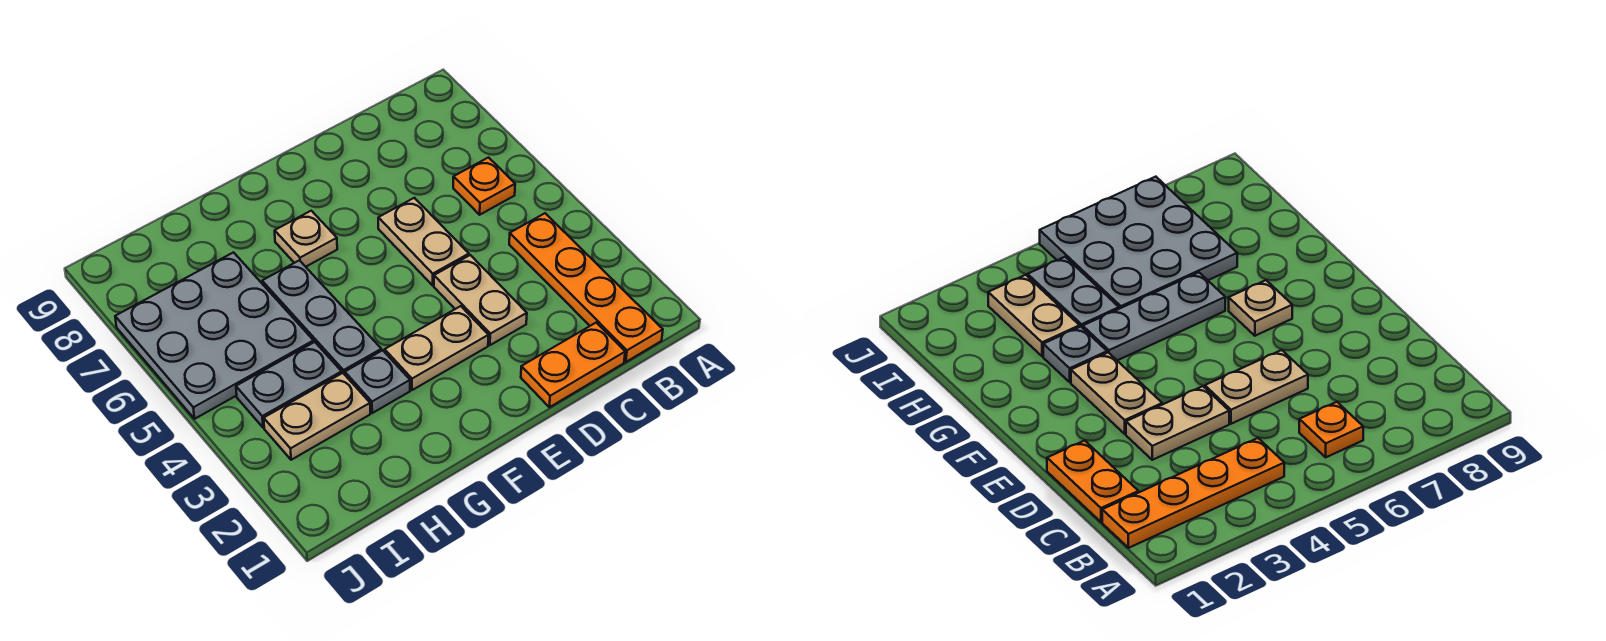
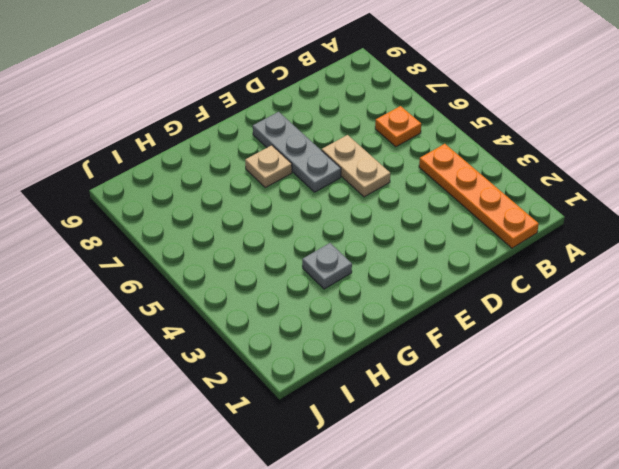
grey 1x3 plate [253,112,341,192] -> grey 1x3 plate moved to [262,260,381,375]
none -> orange 1x2 plate [521,323,625,407]
none -> tan 1x2 plate [434,255,527,345]
none -> tan 1x2 plate [385,306,488,390]

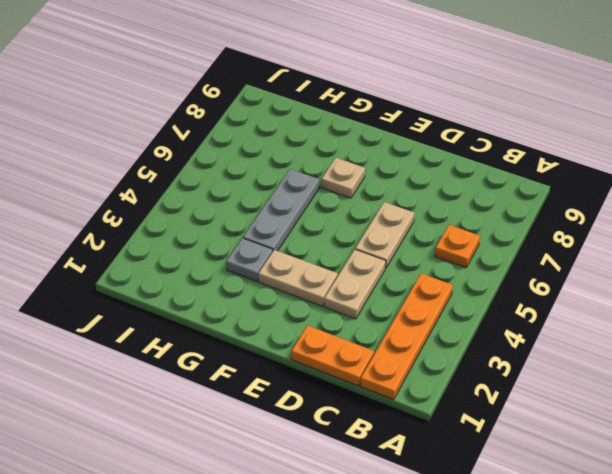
none -> tan 1x2 plate [264,373,370,460]
none -> grey 1x2 plate [236,342,342,428]
none -> grey 3x3 plate [115,252,314,419]

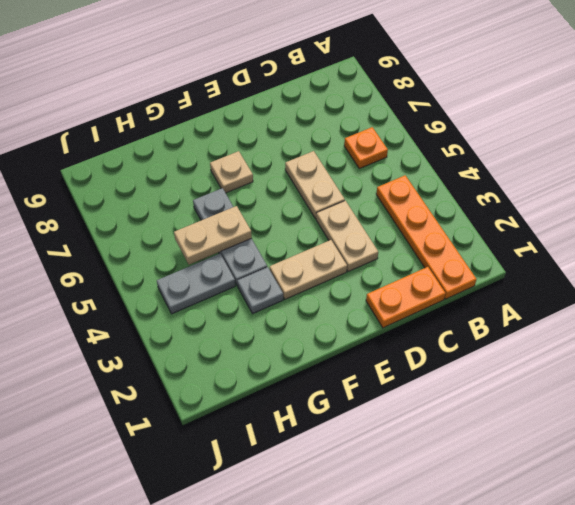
tan 1x2 plate [174,206,252,265] -> tan 1x2 plate moved to [264,373,370,460]
none -> grey 3x3 plate [115,252,314,419]

